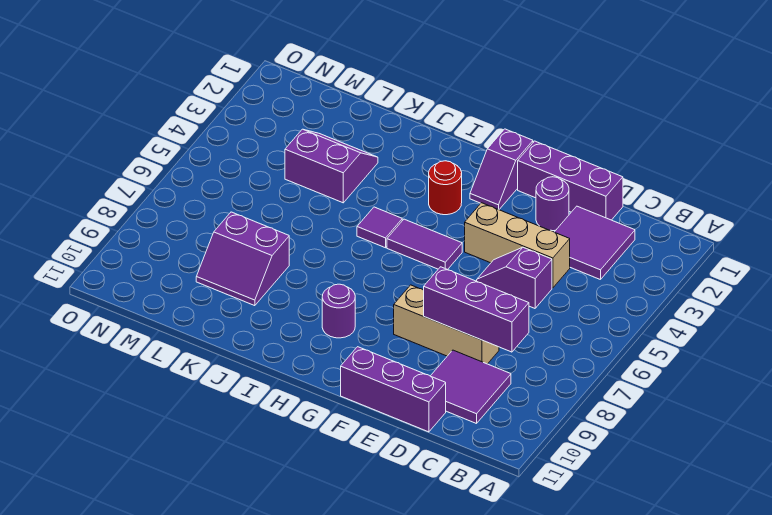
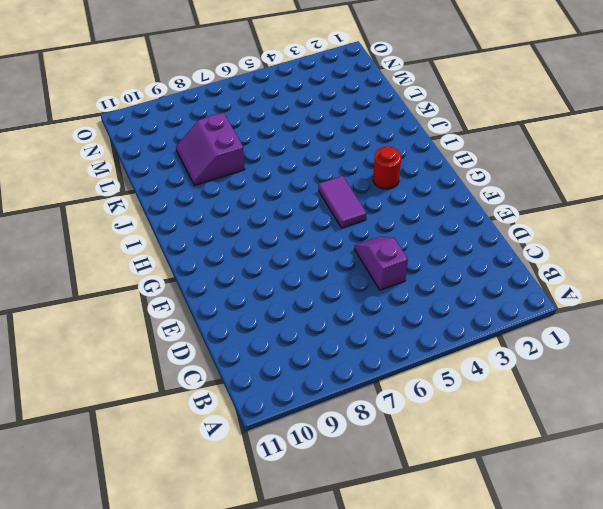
none -> purple 2x2 tile [555,206,635,280]
none -> purple 2x2 tile [431,350,511,424]
none -> purple 1x3 brick [518,141,623,220]

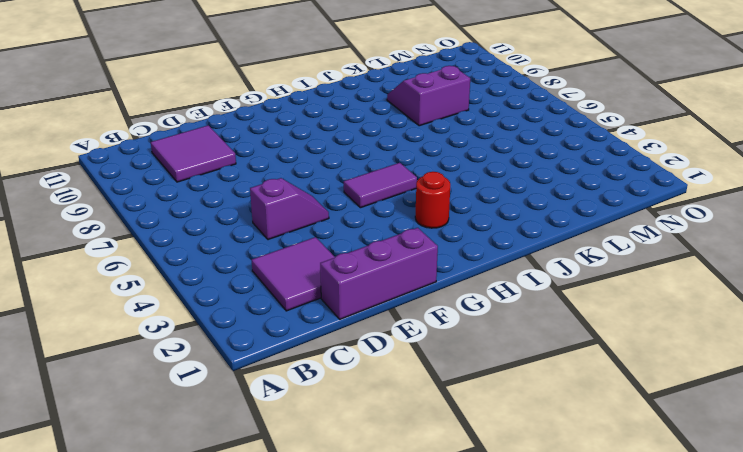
none -> tan 1x3 brick [465,203,570,288]
none -> tan 1x3 brick [394,285,499,364]
none -> purple 1x3 brick [341,347,446,432]

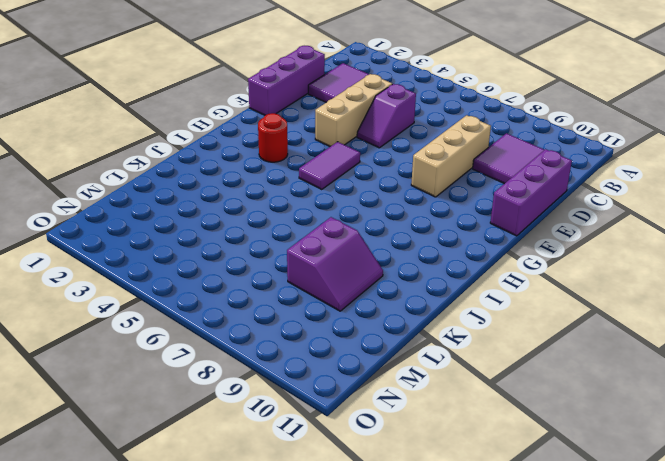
none -> purple 1x1 round brick [536,177,569,231]
none -> purple 1x2 slope [470,129,533,209]
none -> purple 1x1 round brick [322,284,355,338]

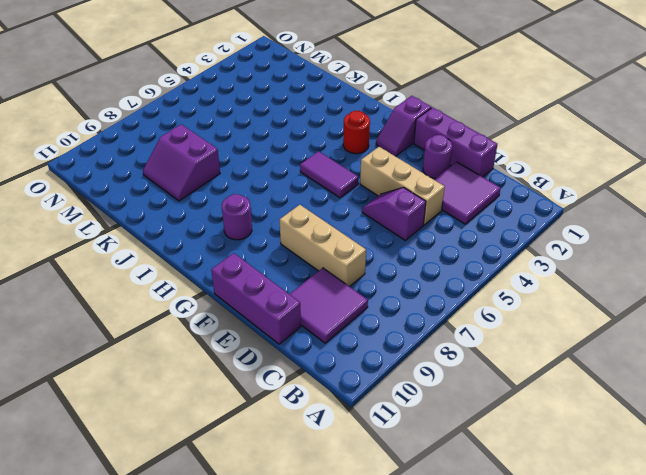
none -> purple 1x1 tile [357,207,402,248]
none -> purple 2x2 slope [285,129,378,203]
none -> purple 1x3 brick [424,267,529,352]

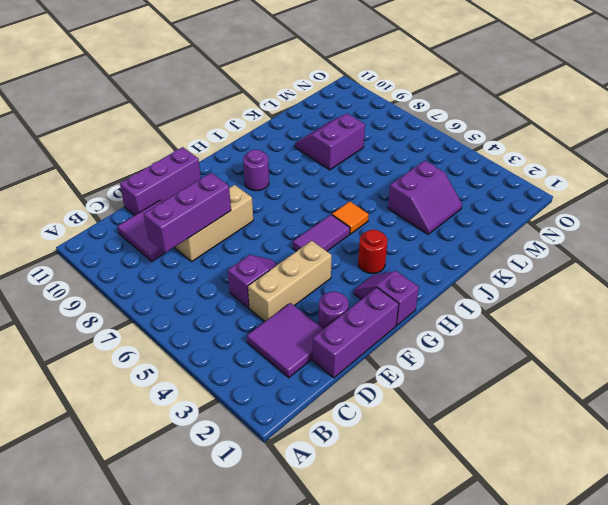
orange 1x1 tile [332,201,369,234] -> purple 1x1 tile [357,207,402,248]

